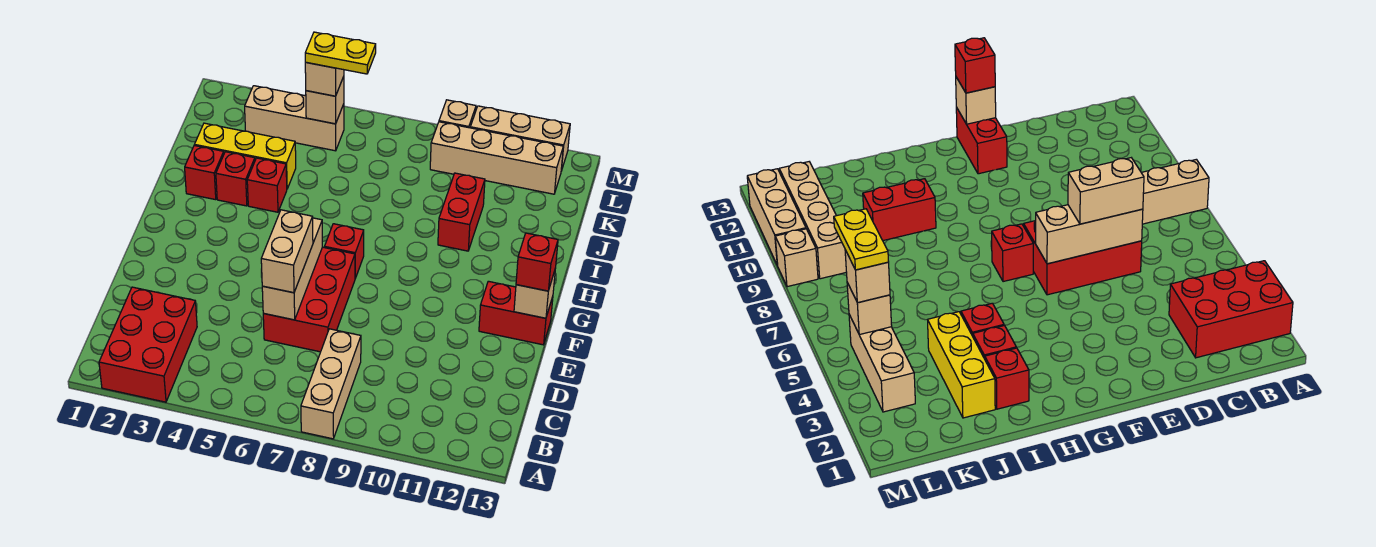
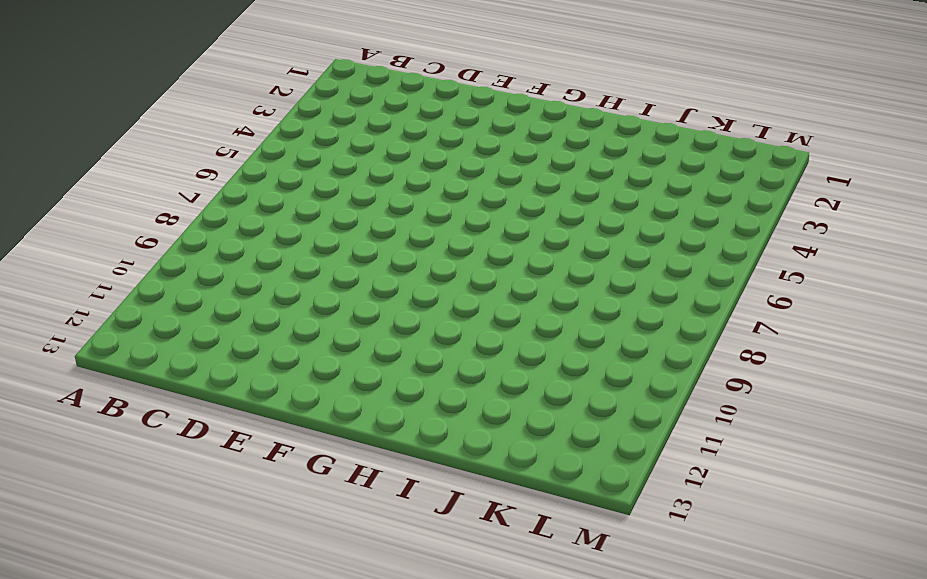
none -> red 2x3 brick [99,287,197,402]
none -> tan 1x3 brick [301,329,361,439]
none -> red 2x3 brick [263,247,355,352]

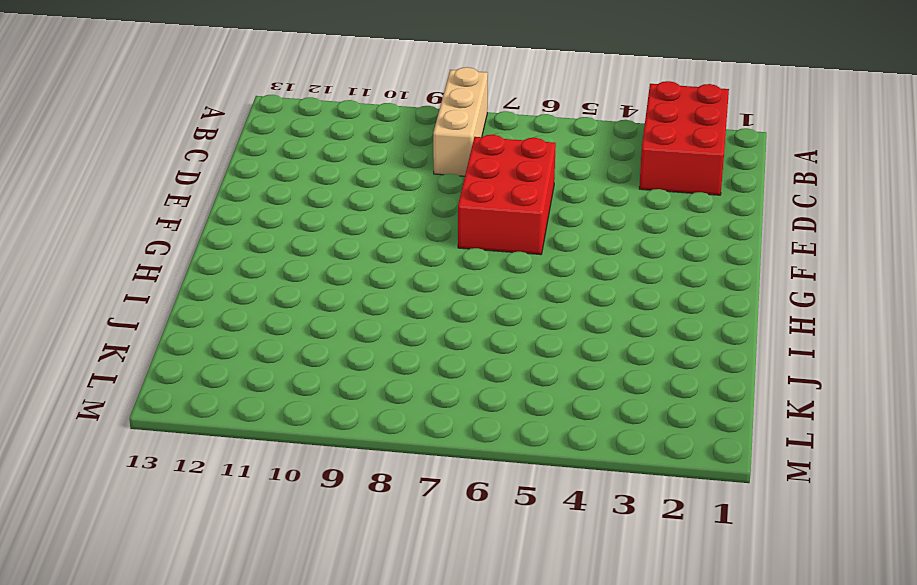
none -> red 1x2 brick [479,281,553,345]
none -> red 1x1 brick [324,224,364,278]
none -> red 1x1 brick [185,145,224,200]

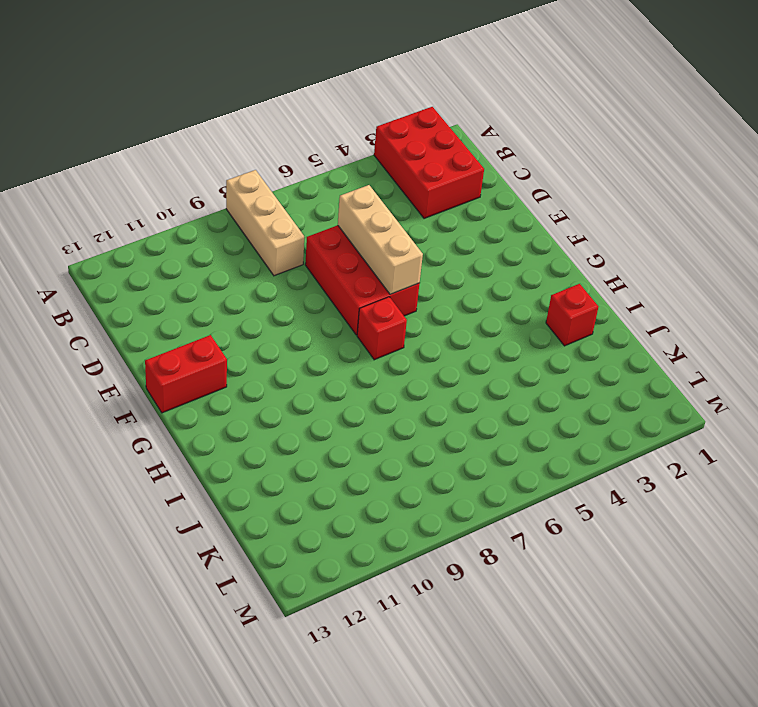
none -> red 1x1 brick [216,152,255,206]
none -> red 1x1 brick [247,158,287,212]
none -> red 1x2 brick [438,173,485,251]

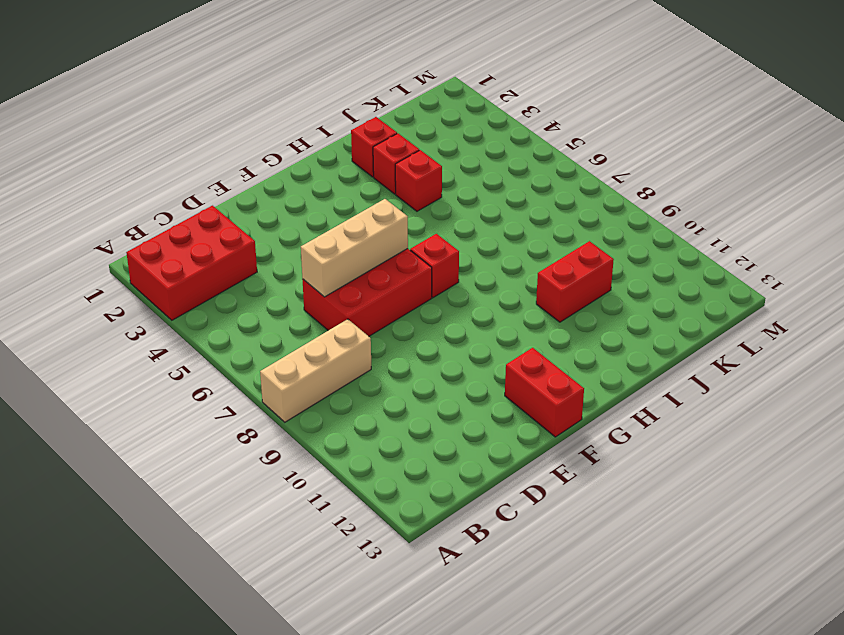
none -> yellow 1x3 brick [195,123,296,189]
none -> tan 1x3 brick [245,86,344,151]
none -> tan 1x4 brick [430,122,563,194]

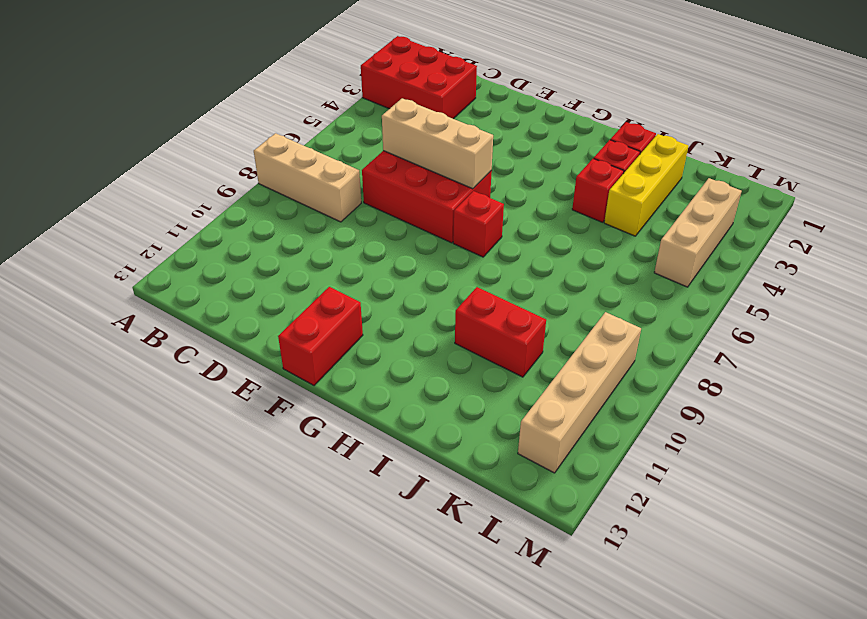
none -> tan 1x1 brick [439,100,476,128]
none -> tan 1x3 brick [470,106,570,171]
none -> tan 1x1 brick [514,271,555,318]

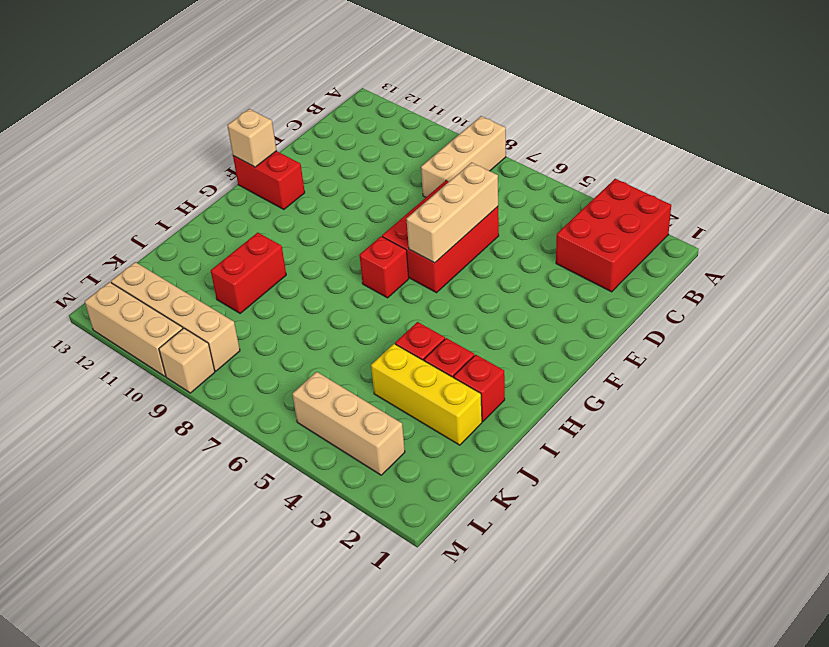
none -> tan 1x1 brick [306,76,344,124]
none -> tan 1x2 brick [261,210,313,293]
none -> red 1x1 brick [516,233,558,291]

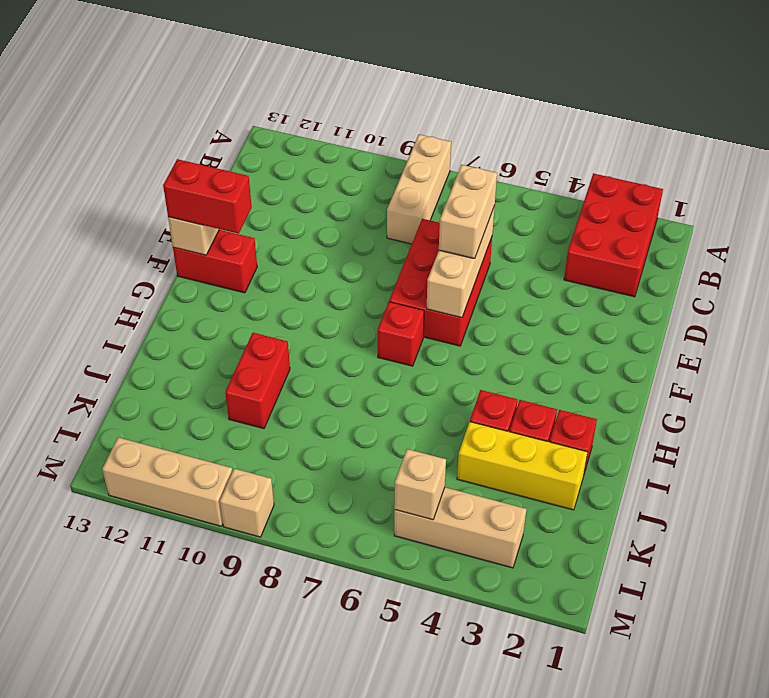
red 1x2 brick [163,159,252,234] -> red 1x1 brick [516,233,558,291]
none -> tan 1x4 brick [430,122,563,194]
none -> tan 1x1 brick [305,62,344,96]
none -> yellow 1x2 plate [305,32,376,74]

